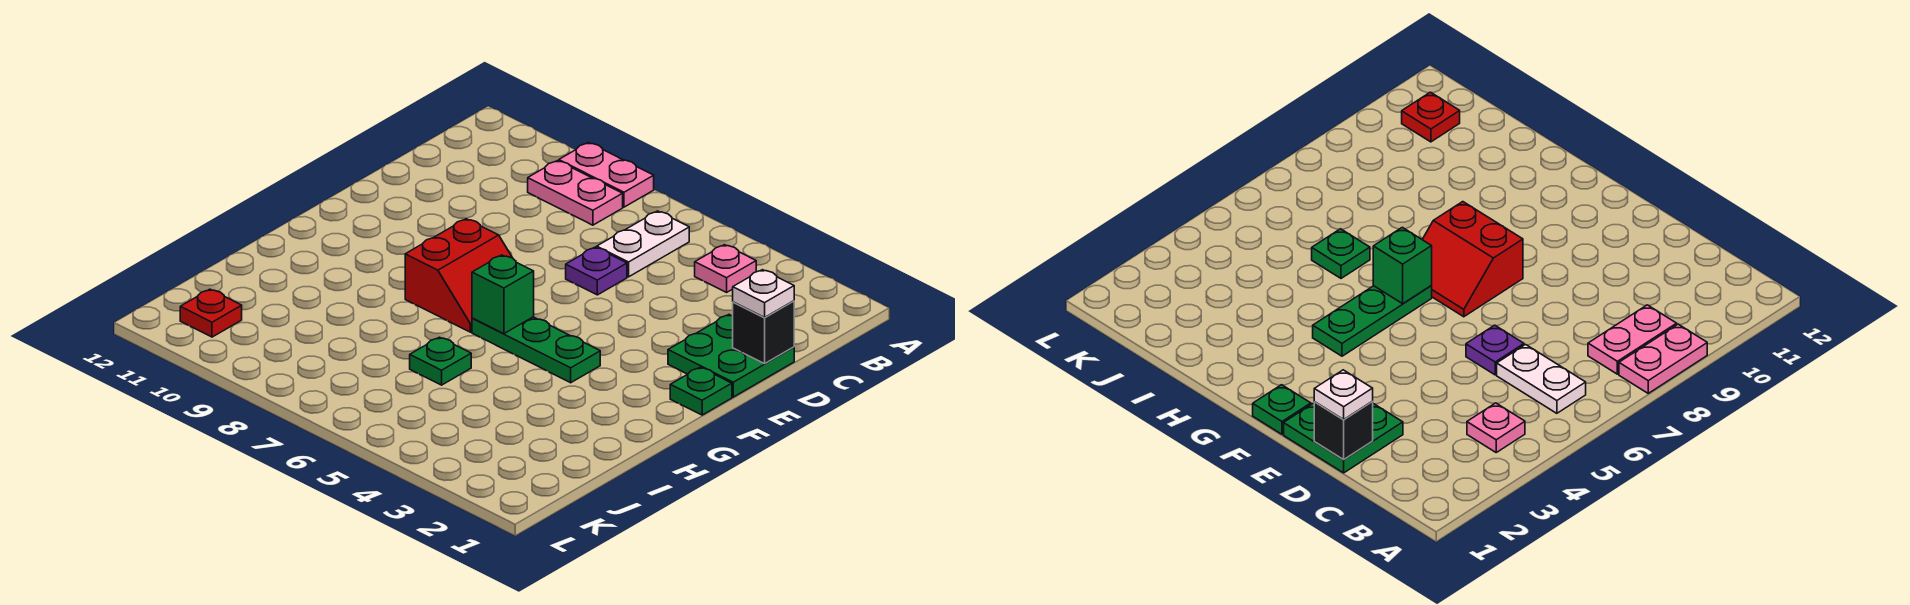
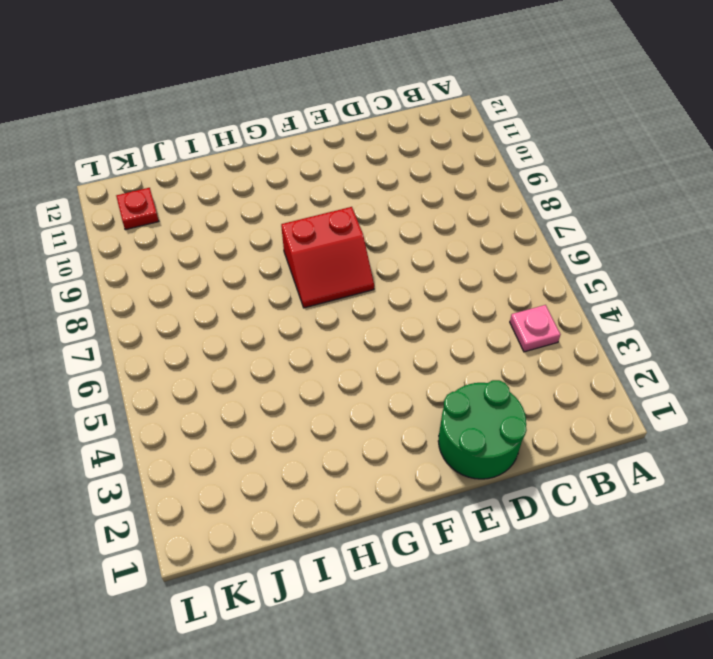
green 2x2 round brick [438,380,526,479] -> green 2x2 plate [668,315,794,397]
none -> pink 1x2 plate [559,143,654,207]
none -> white 1x2 plate [597,211,689,277]
none -> pink 1x2 plate [528,161,623,225]

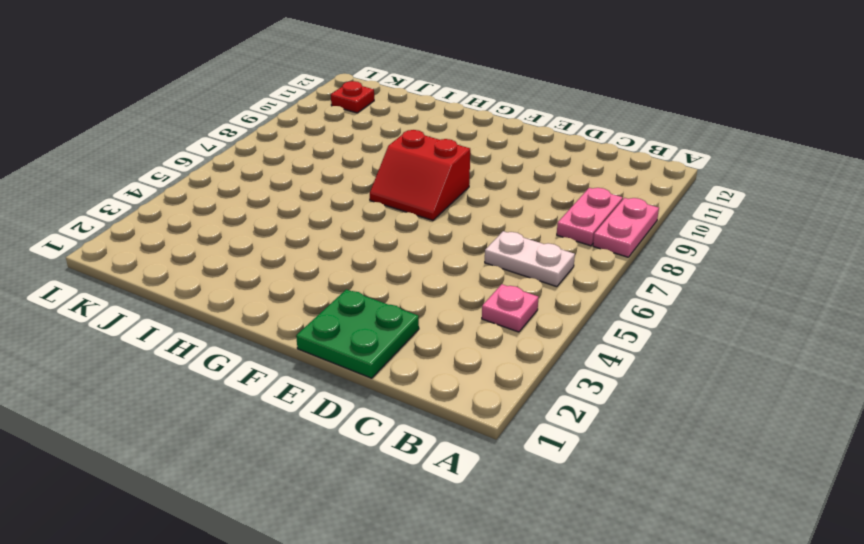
none -> purple 1x1 plate [566,247,627,295]
none -> green 1x1 plate [670,367,732,415]
none -> green 1x3 plate [472,317,600,383]

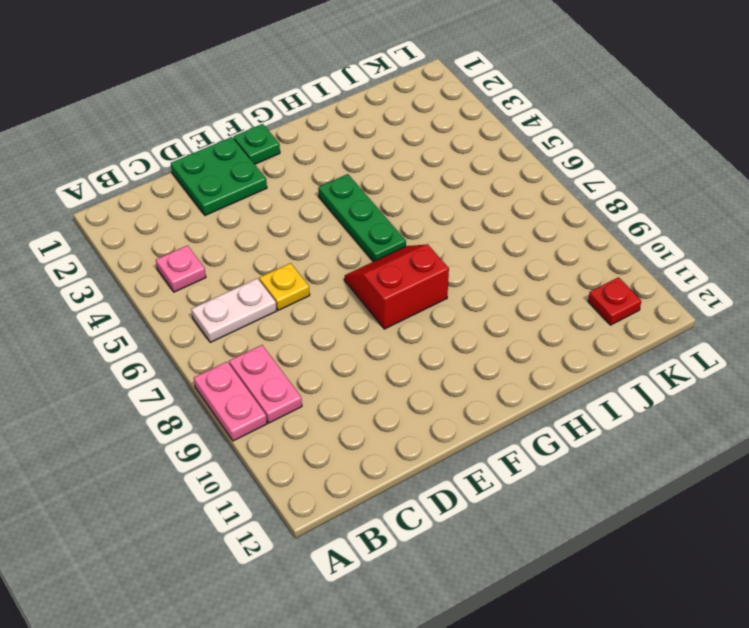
yellow 1x1 plate [259,263,310,310] -> purple 1x1 plate [566,247,627,295]
none -> green 1x1 plate [410,337,471,385]
none -> black 1x1 brick [733,301,794,364]
none -> green 1x1 brick [472,255,534,334]

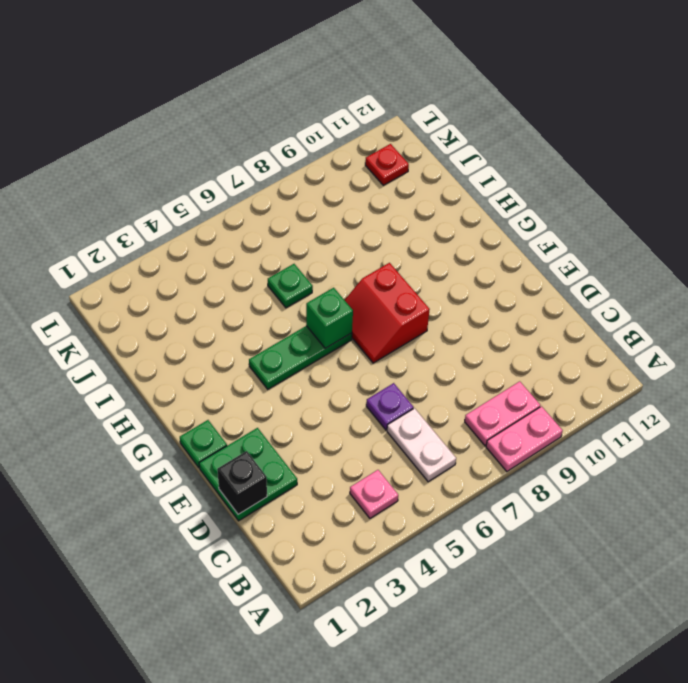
none -> white 1x1 plate [733,270,794,317]

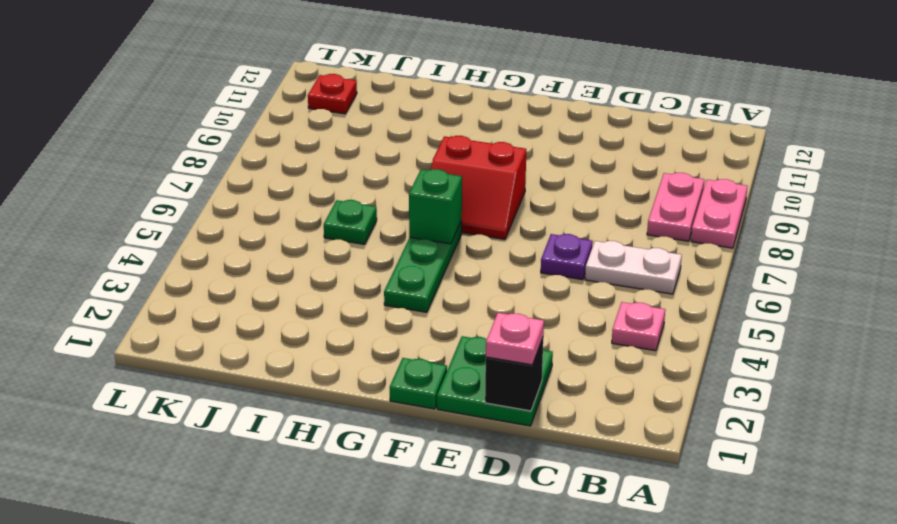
pink 1x1 plate [486,313,544,365] -> white 1x1 plate [733,270,794,317]

